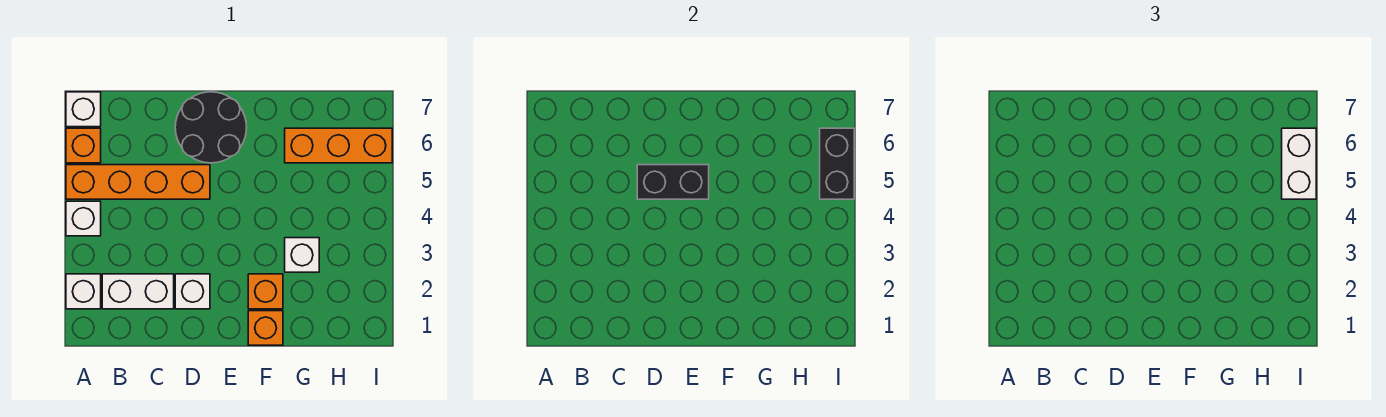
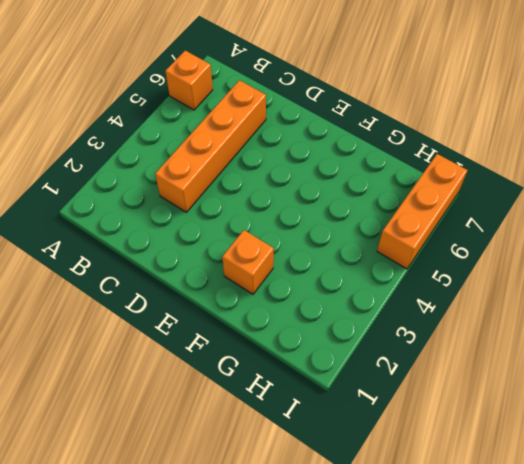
orange 1x4 brick [155,80,266,212] -> orange 1x4 brick turned to [66,165,210,199]
orange 1x3 brick [377,154,468,269] -> orange 1x3 brick turned to [285,128,392,163]
none -> white 1x1 brick [66,274,101,309]
none -> white 1x1 brick [66,201,101,236]
none -> white 1x1 brick [66,92,101,127]

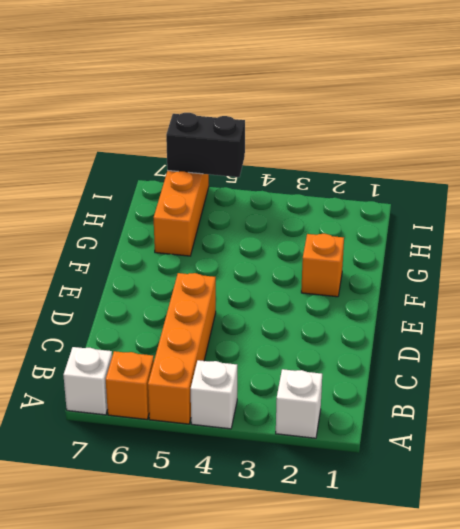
none -> white 1x2 brick [102,274,174,309]
none -> white 1x1 brick [175,274,210,309]
none -> black 2x2 round brick [175,92,247,163]

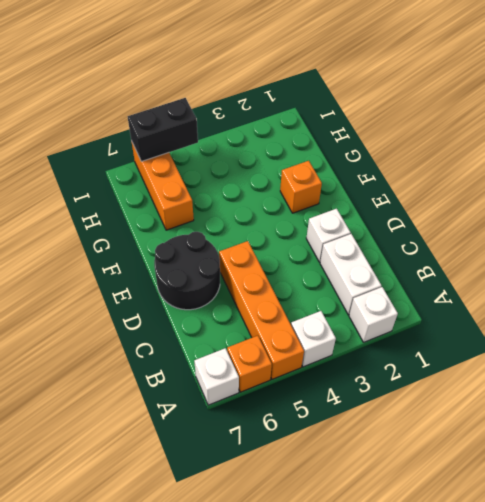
none -> orange 1x1 brick [248,311,283,345]
none -> white 1x1 brick [285,238,319,272]
none -> black 1x2 brick [637,165,709,199]

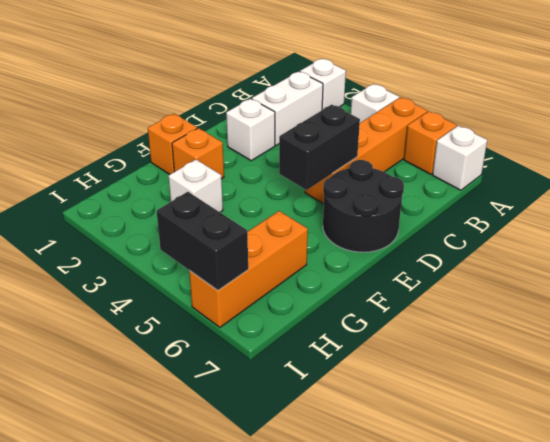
none -> white 1x2 brick [1282,128,1316,199]

